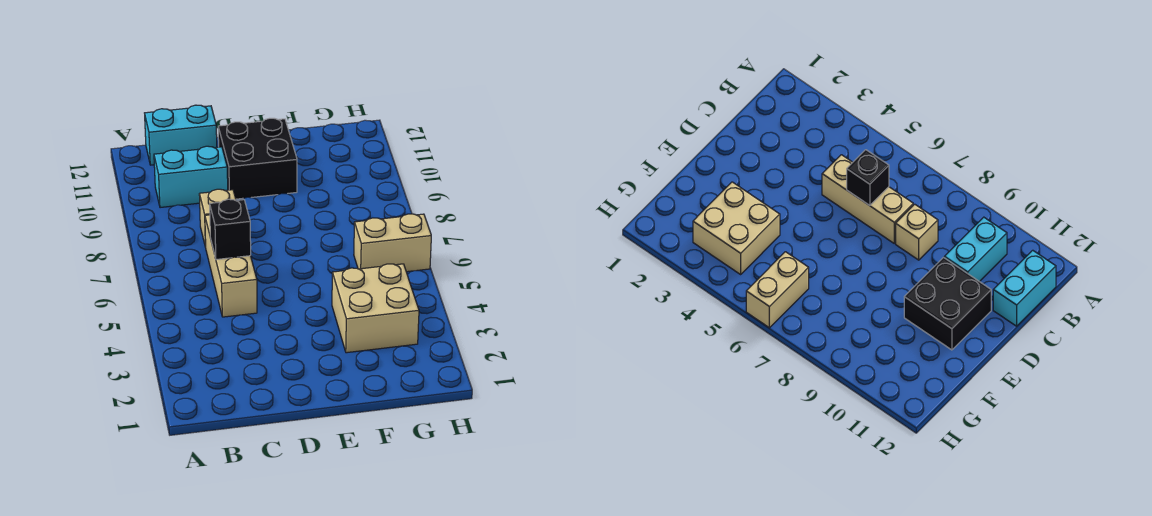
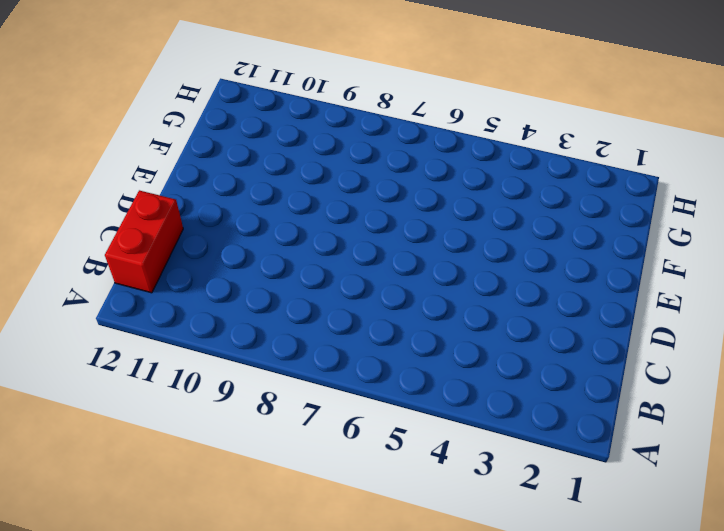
red 1x2 brick [105,190,183,293] -> cyan 1x2 brick [145,105,217,165]
none -> cyan 1x2 brick [154,146,228,208]
none -> tan 1x3 brick [205,215,257,317]

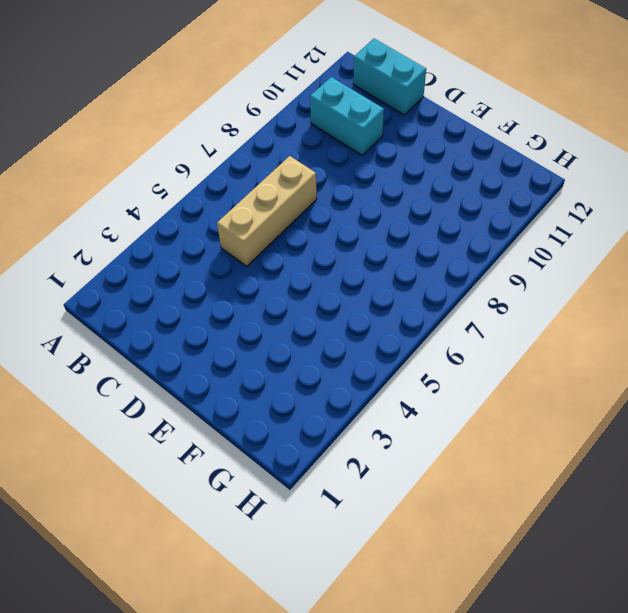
none -> tan 1x1 brick [199,189,236,247]
none -> black 2x2 brick [218,118,297,199]

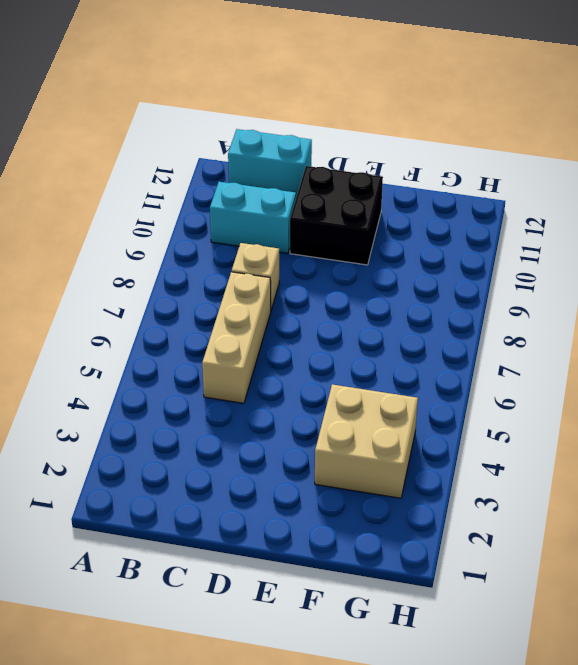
none -> tan 1x2 brick [354,214,431,272]
none -> black 1x1 brick [210,199,251,260]

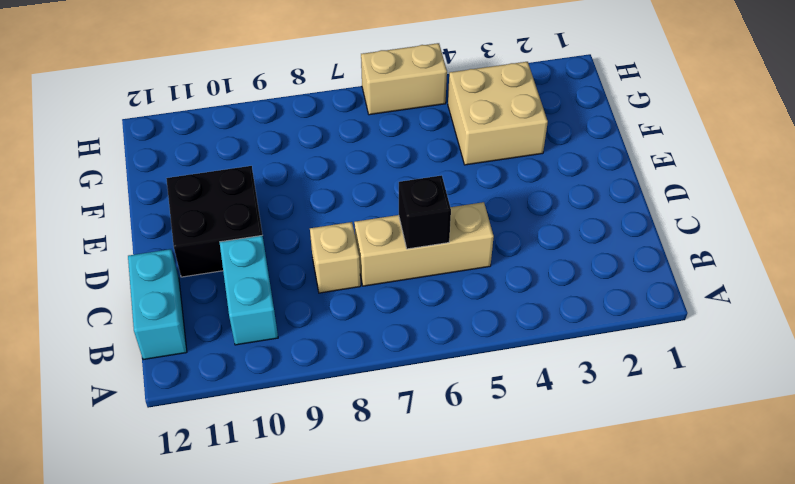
tan 1x2 brick [361,43,447,115] -> tan 1x2 brick turned to [354,214,431,272]

